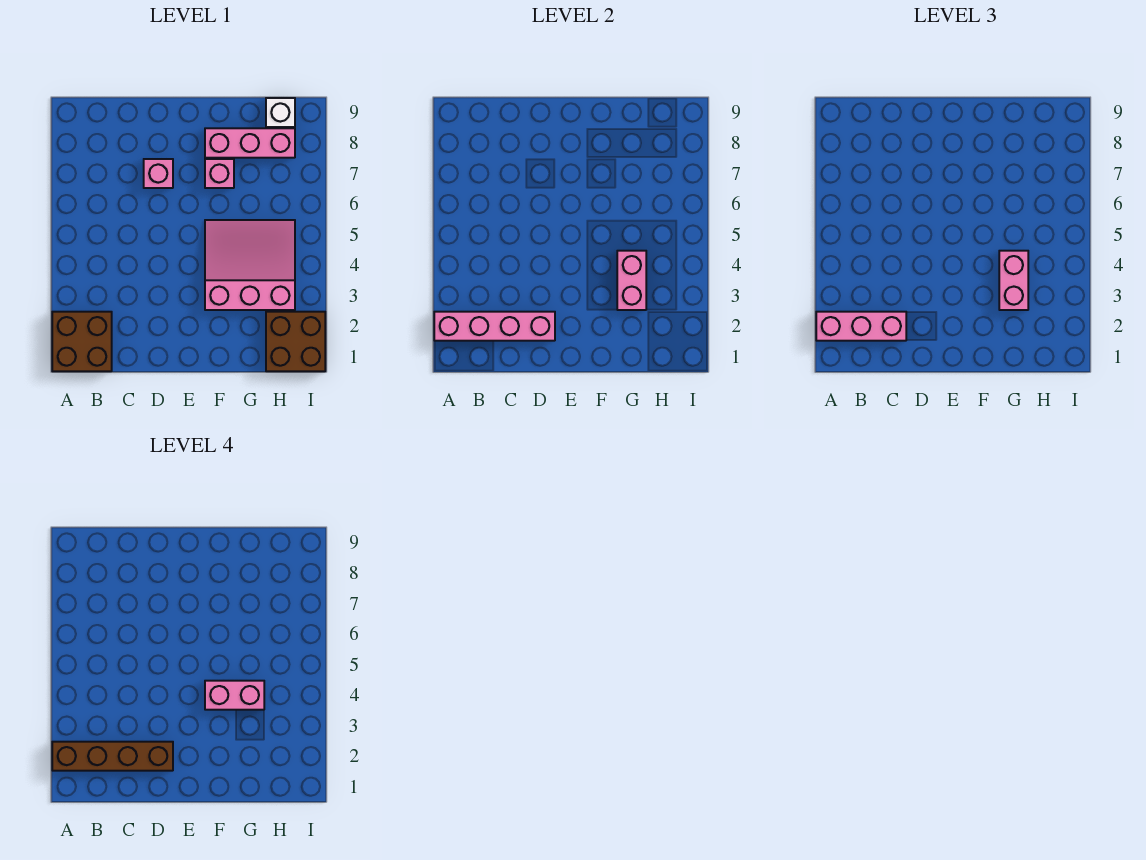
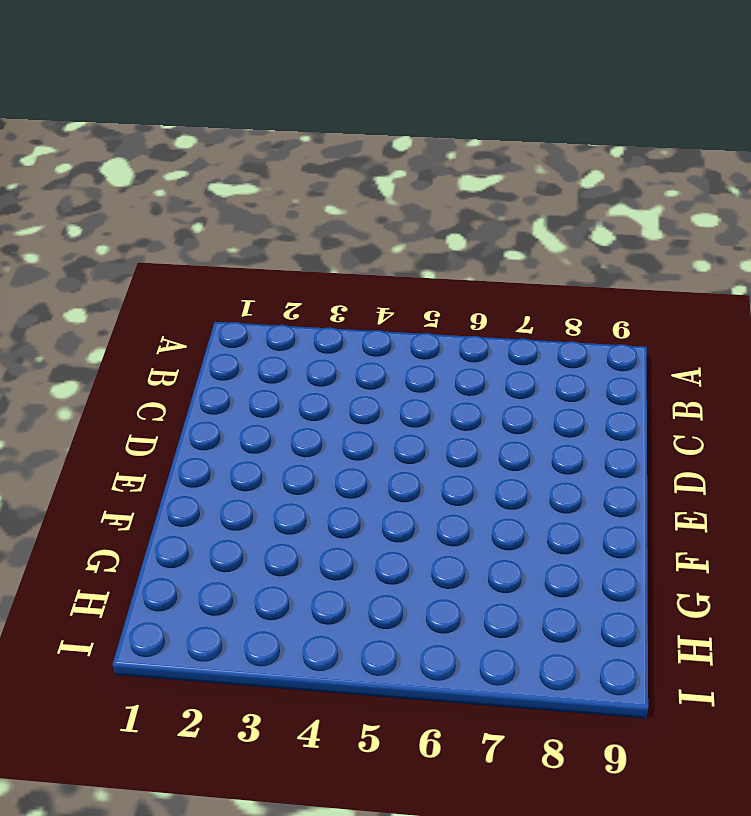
none -> brown 2x2 brick [52,312,112,371]
none -> pink 1x1 brick [144,159,173,188]
none -> pink 3x3 slope [205,220,295,310]

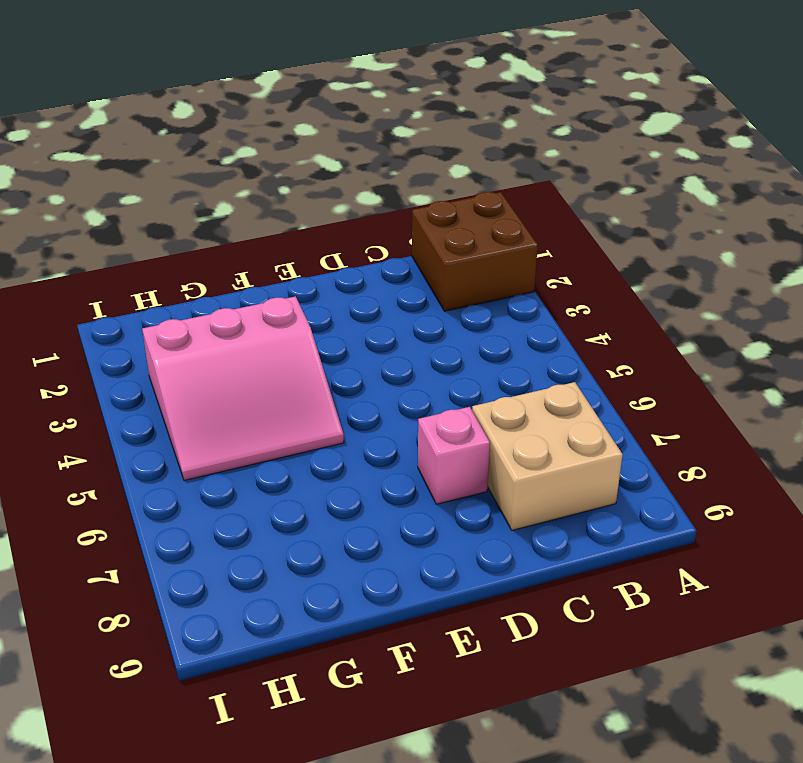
tan 2x2 brick [472,382,623,530] -> none
none -> pink 1x1 brick [205,159,234,188]
none -> pink 1x3 brick [205,128,295,158]
none -> brown 2x2 brick [266,312,325,371]

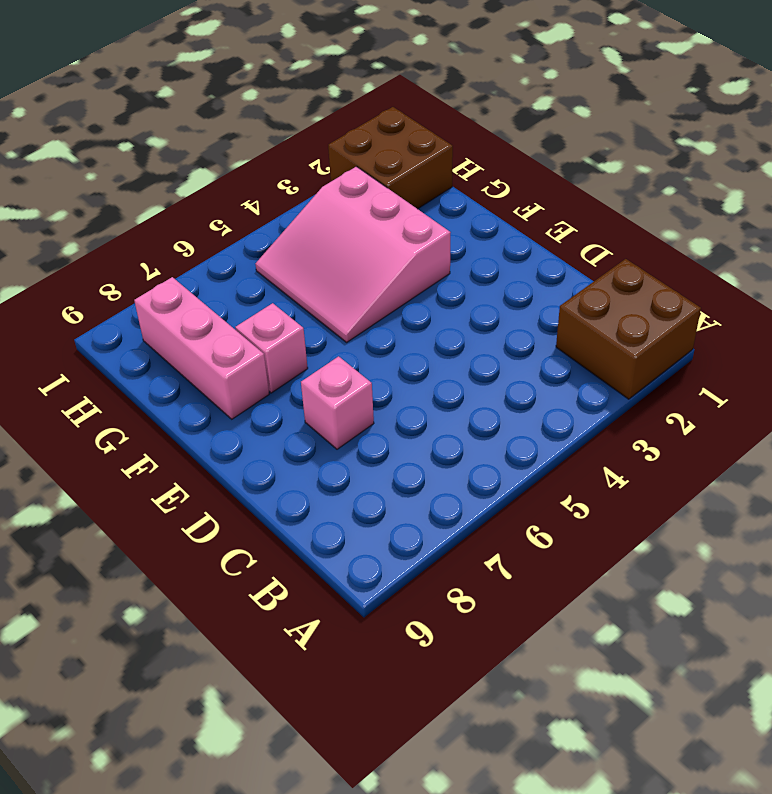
none -> white 1x1 brick [266,98,295,127]
none -> pink 1x4 brick [434,312,555,341]
none -> pink 1x2 brick [617,251,646,310]

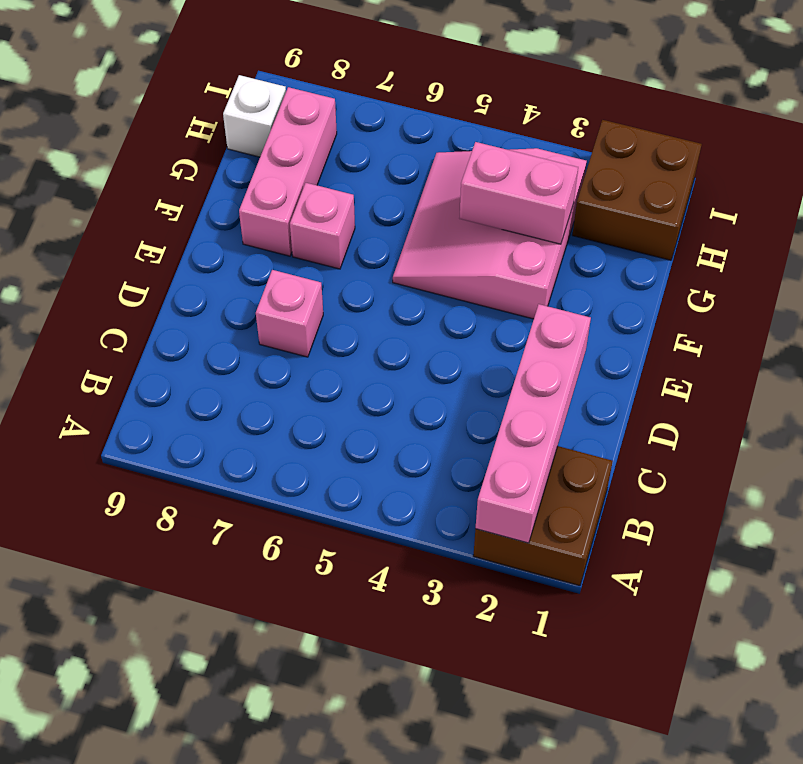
none -> pink 1x3 brick [816,312,906,341]
none -> pink 1x2 brick [999,251,1028,310]
none -> brown 1x4 brick [52,742,173,771]

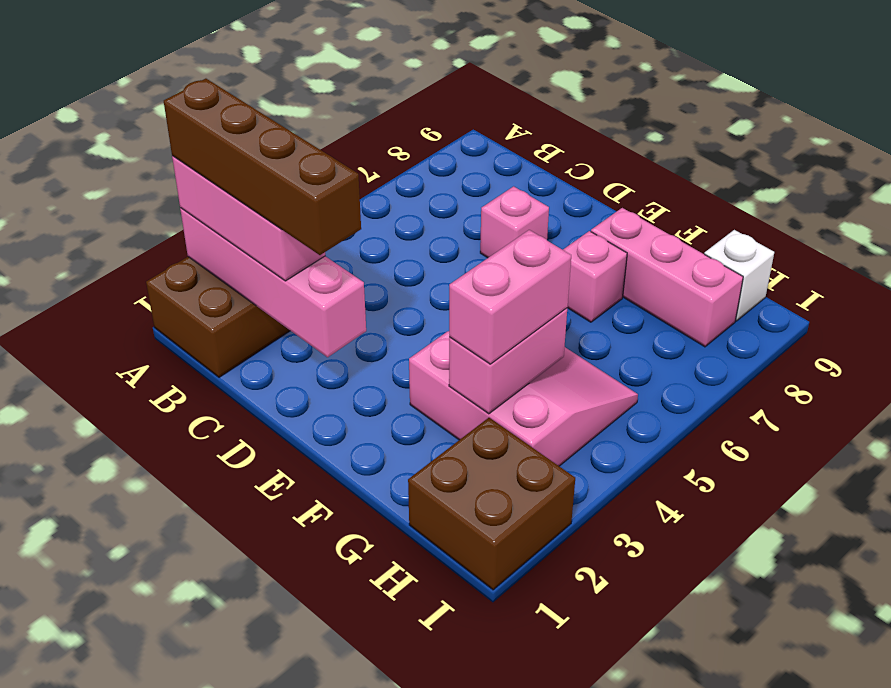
none -> pink 1x2 brick [205,681,264,710]

